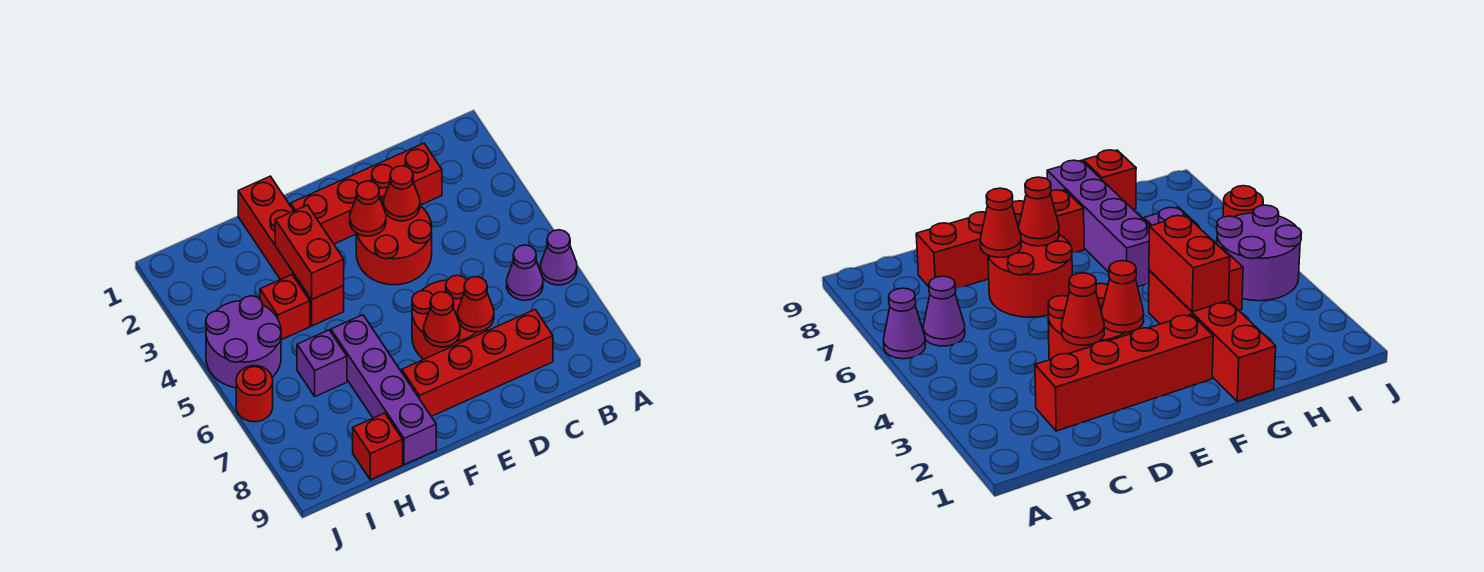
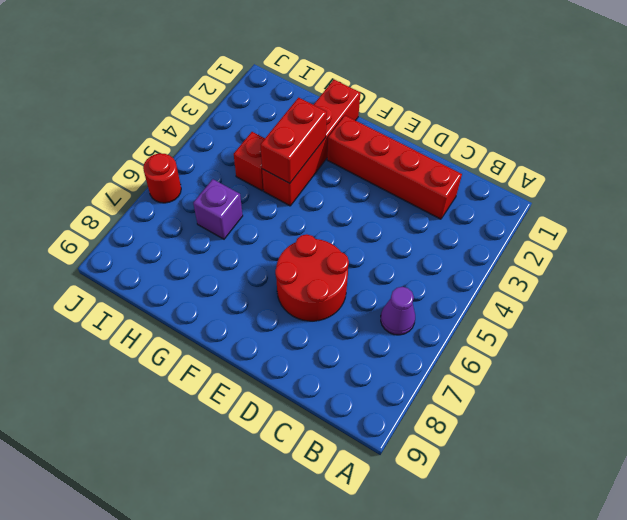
none -> purple 1x1 cone [540,230,577,285]
none -> red 1x4 brick [402,310,553,416]
none -> red 2x2 round brick [356,198,432,285]

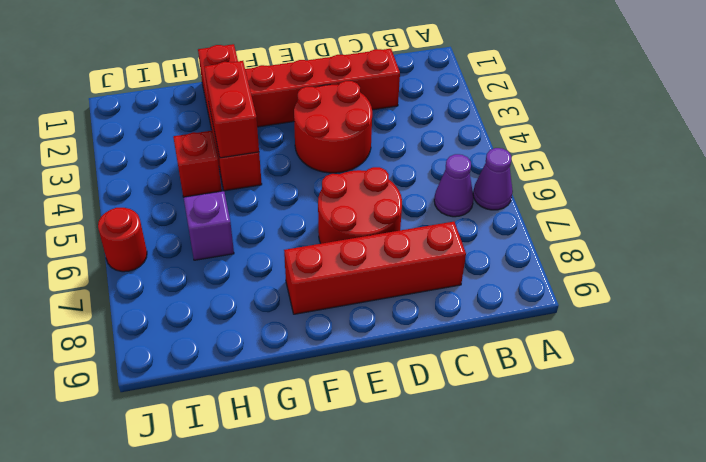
none -> purple 1x4 brick [331,315,436,465]
none -> red 1x1 brick [353,413,403,480]
none -> purple 2x2 round brick [206,296,281,388]

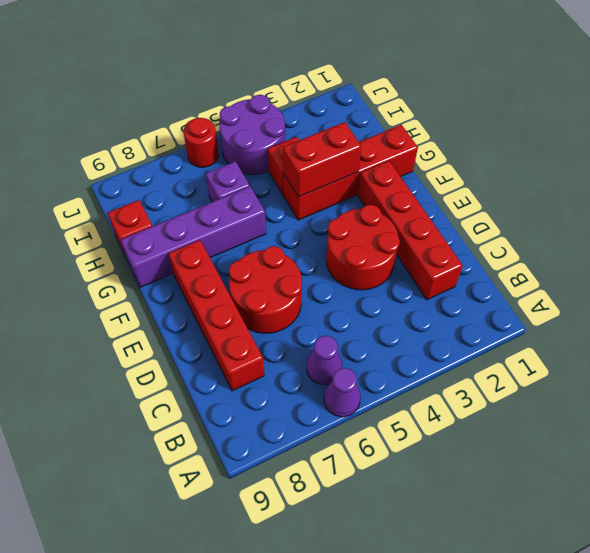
none -> red 1x1 cone [383,166,420,221]
none -> red 1x1 cone [458,277,494,332]
none -> red 1x1 cone [350,181,386,236]

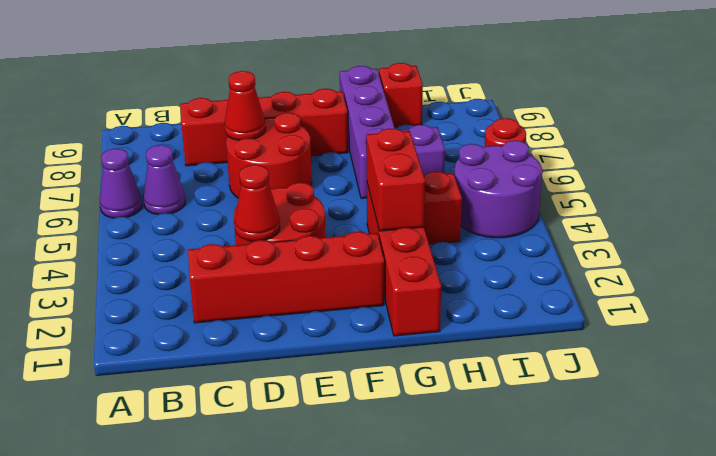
none -> red 1x1 cone [350,181,386,236]
none -> red 1x1 cone [424,292,460,347]

